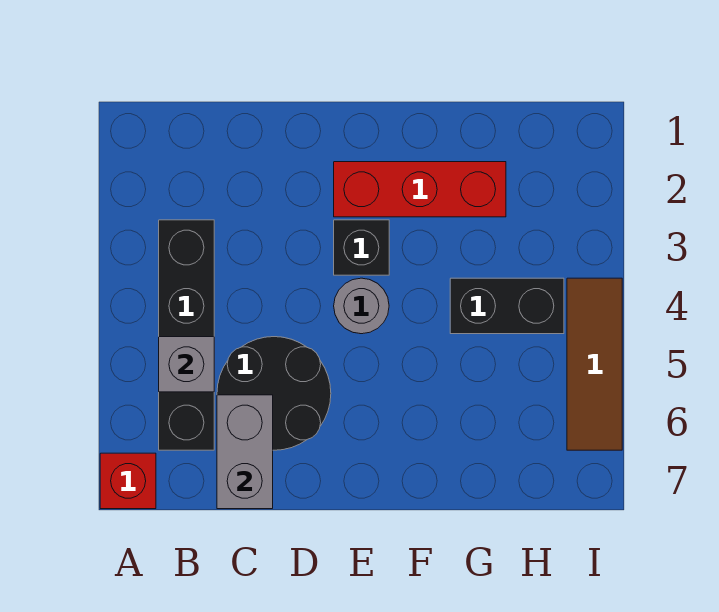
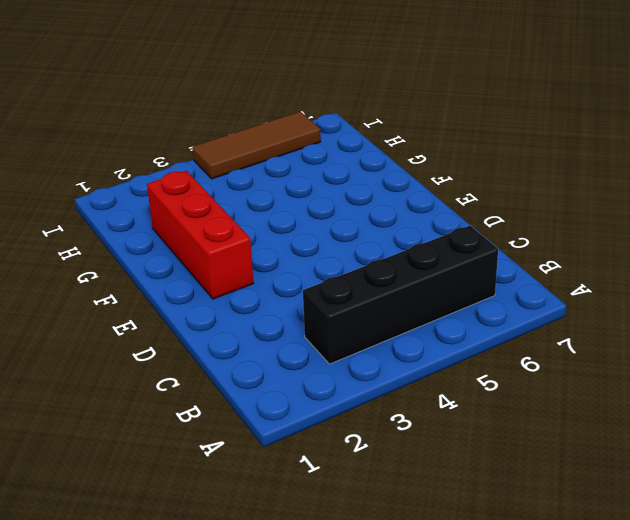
none -> red 1x1 brick [100,453,156,509]
none -> black 2x2 round brick [217,337,331,450]

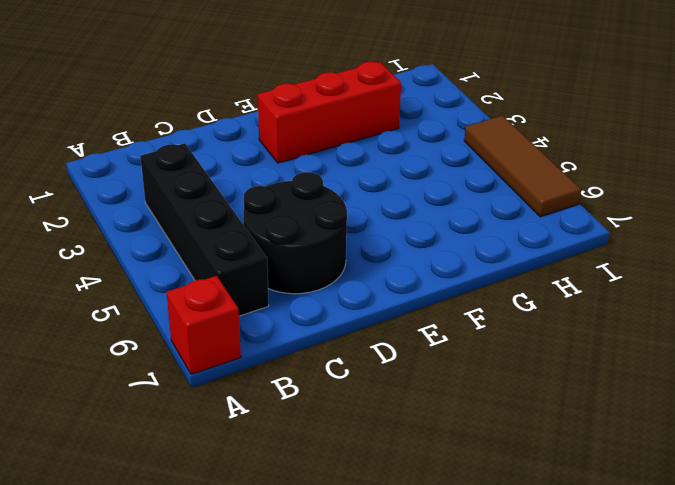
none -> black 1x1 brick [334,220,389,275]
none -> grey 1x1 round brick [334,278,389,334]

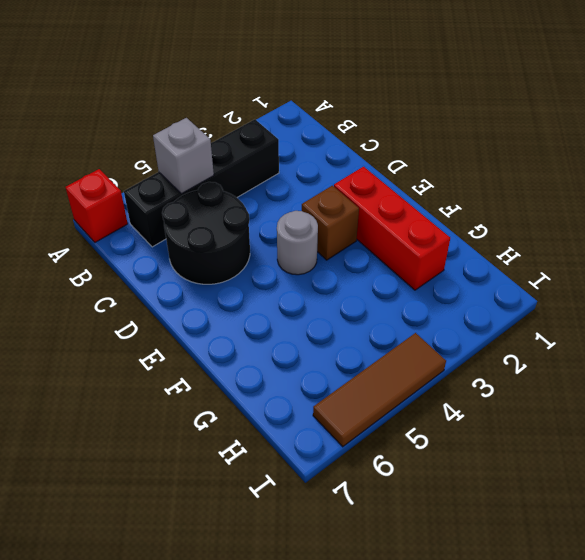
brown 1x1 brick [302,185,359,260] -> black 1x1 brick [334,220,389,275]
none -> black 1x2 brick [450,278,564,334]
none -> grey 1x2 brick [217,395,273,509]

